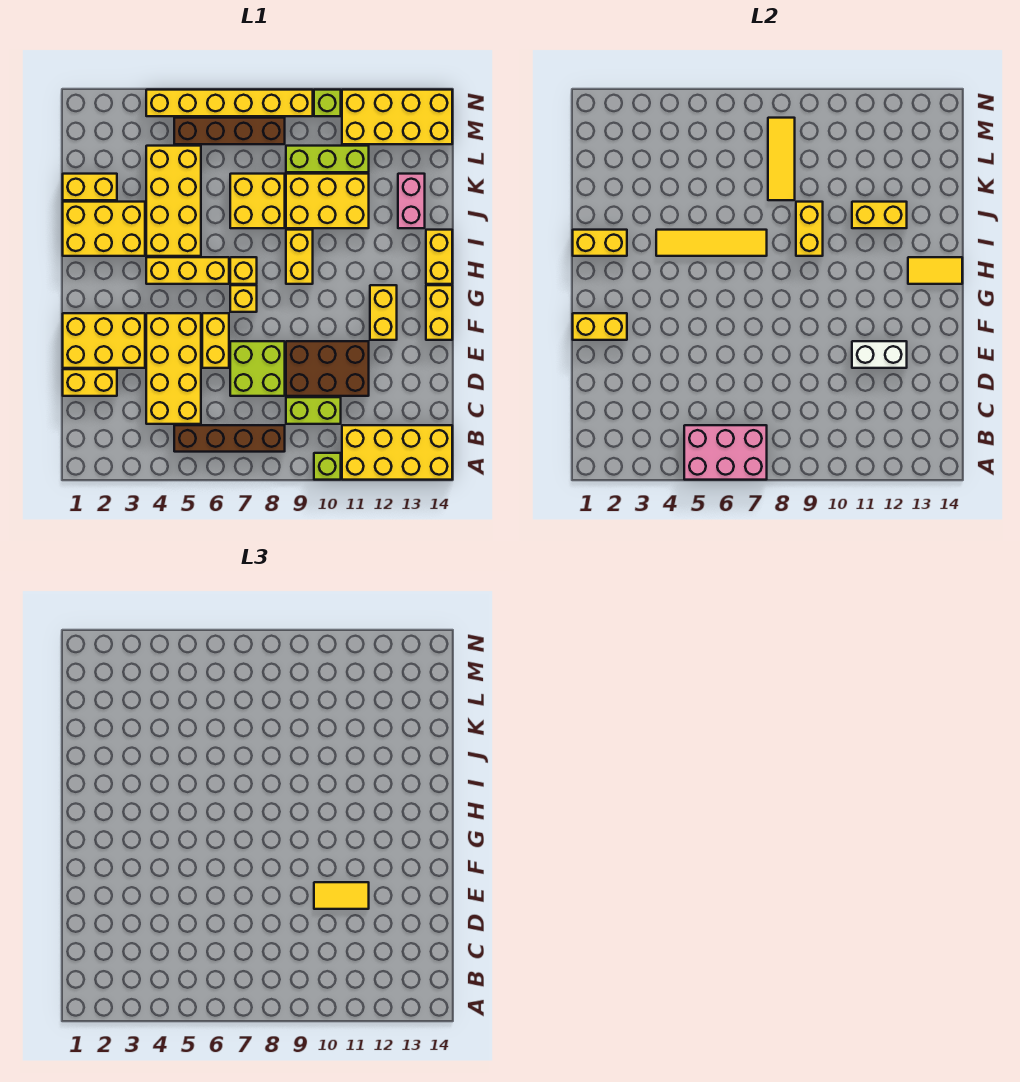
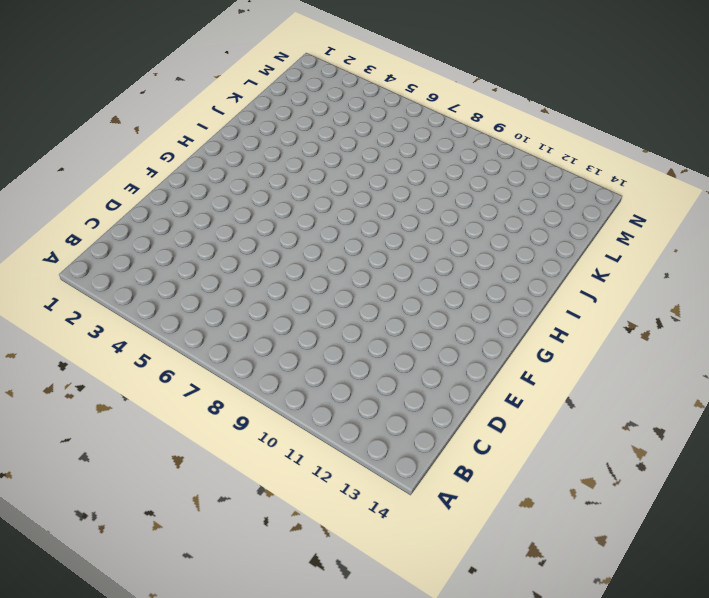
none -> lime 1x1 brick [314,453,341,480]
none -> yellow 2x4 brick [342,425,452,480]
none -> brown 1x4 brick [174,425,285,452]
none -> yellow 2x4 brick [146,313,201,424]

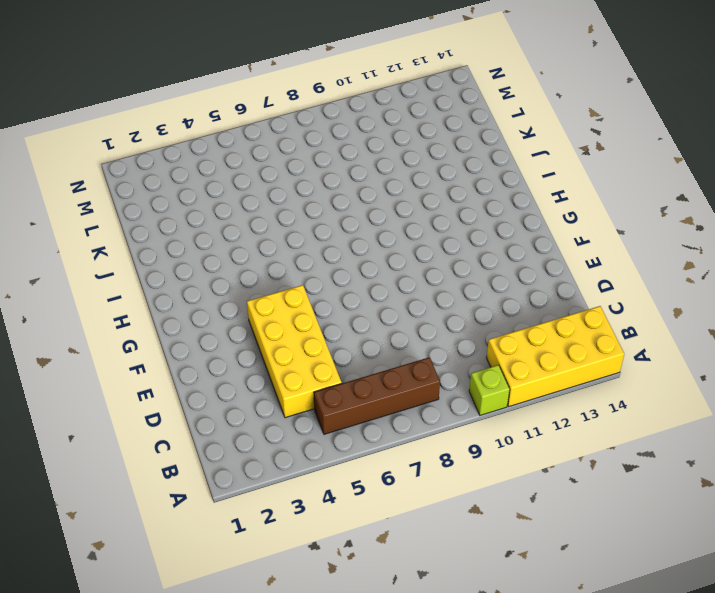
none -> lime 1x2 brick [286,397,341,424]
none -> yellow 1x2 brick [63,369,117,396]
none -> lime 2x2 brick [230,341,285,396]
none -> brown 2x3 brick [286,341,369,396]

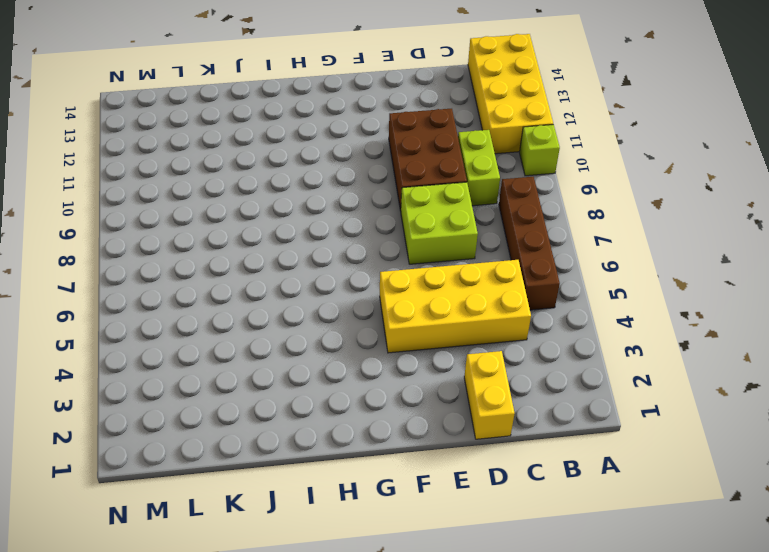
none -> yellow 2x3 brick [63,313,145,368]
none -> yellow 1x2 brick [202,313,229,368]
none -> yellow 1x2 brick [370,285,397,340]
none -> yellow 1x2 brick [426,285,452,340]

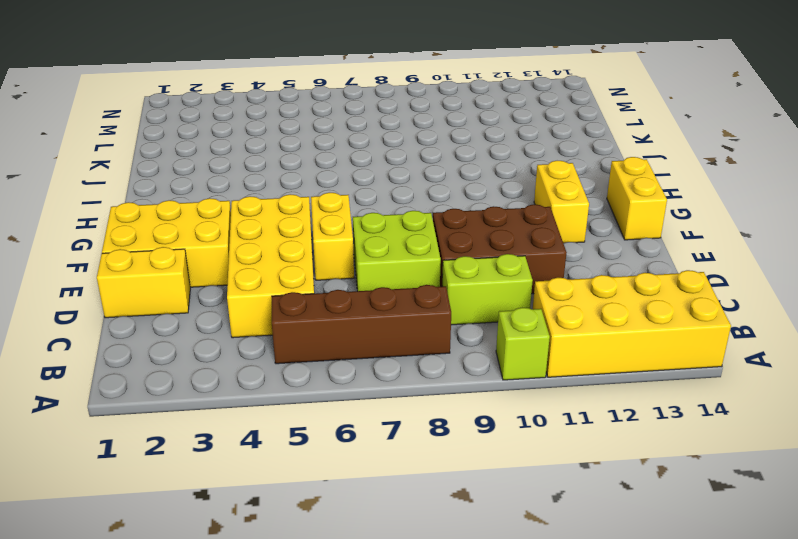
none -> yellow 1x1 brick [230,285,257,312]
none -> yellow 1x3 brick [146,257,229,284]
none -> yellow 1x1 brick [230,257,257,284]
none -> yellow 1x2 brick [286,230,313,284]

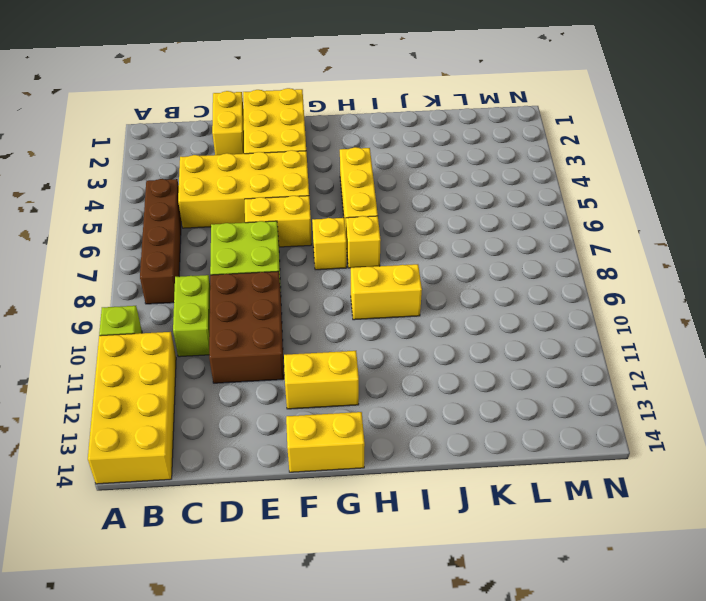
none -> yellow 1x2 brick [426,230,452,284]
none -> yellow 2x3 brick [63,202,145,256]
none -> yellow 2x4 brick [146,146,201,256]
none -> yellow 2x2 brick [230,174,285,228]

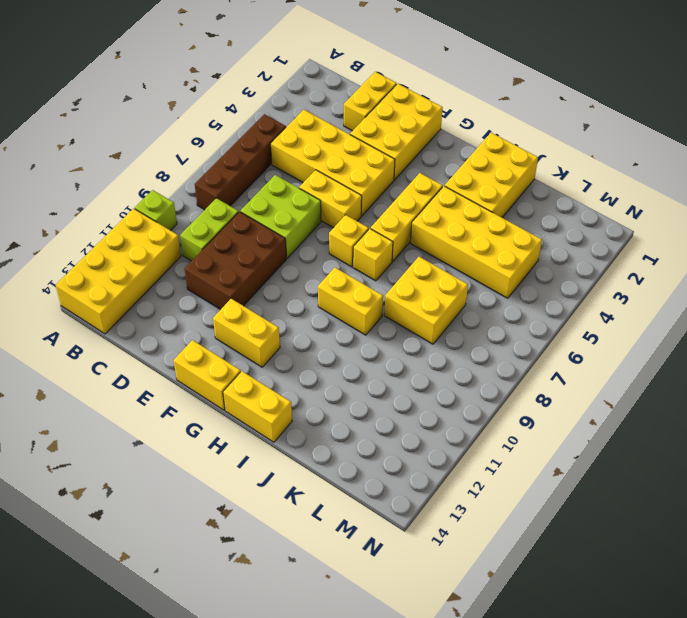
none -> yellow 2x3 brick [286,174,369,228]
none -> pink 1x2 brick [398,174,425,228]
none -> yellow 1x2 brick [63,174,117,200]
none -> lime 1x3 brick [286,146,369,172]

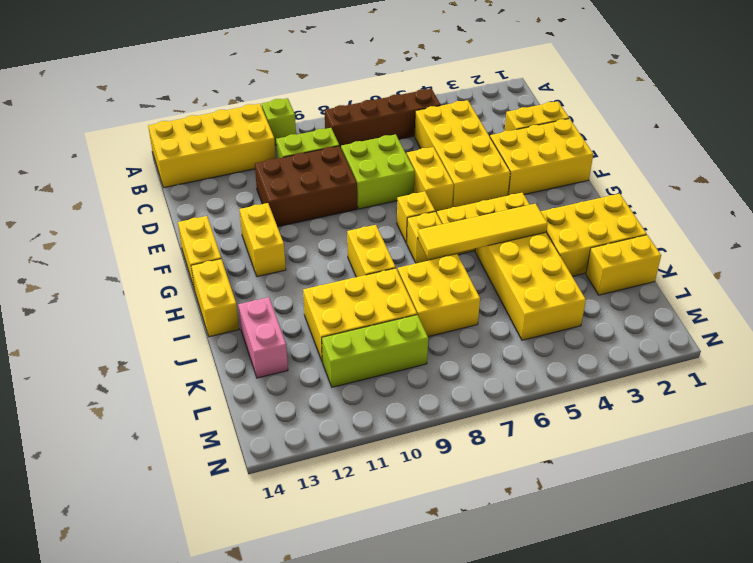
none -> brown 1x4 brick [174,118,285,144]
none -> yellow 2x4 brick [342,90,452,144]
none -> yellow 1x6 brick [146,90,313,116]
none -> lime 1x1 brick [314,90,341,116]

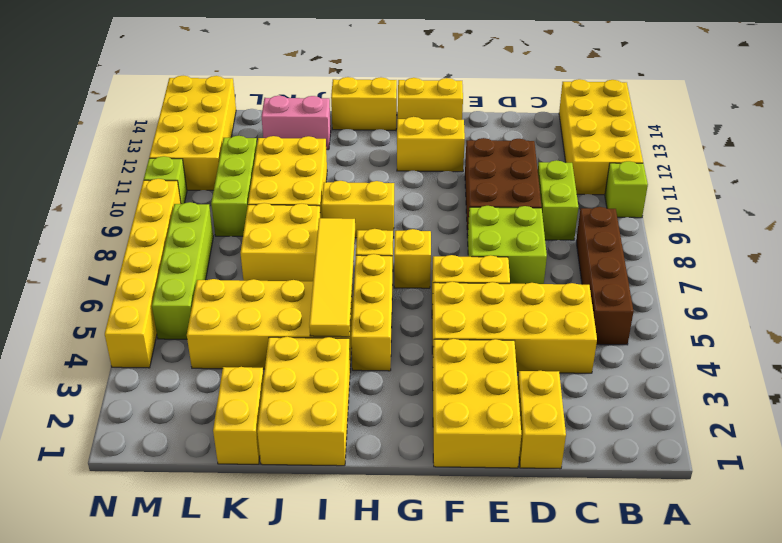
lime 1x4 brick [152,202,213,339] -> brown 1x4 brick [174,118,285,144]
none -> pink 2x3 brick [684,425,767,480]
none -> white 1x2 brick [852,341,907,368]
none -> yellow 1x2 brick [573,313,627,340]
none -> yellow 1x2 tile [908,257,962,284]

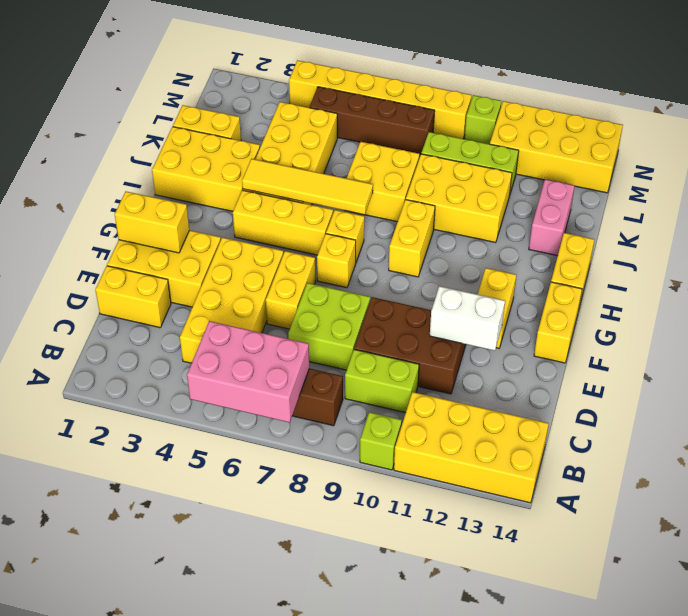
none -> yellow 1x2 tile [908,257,962,284]
none -> yellow 1x2 brick [573,230,627,256]
none -> yellow 1x2 brick [796,202,823,256]
none -> yellow 1x2 brick [852,202,907,228]

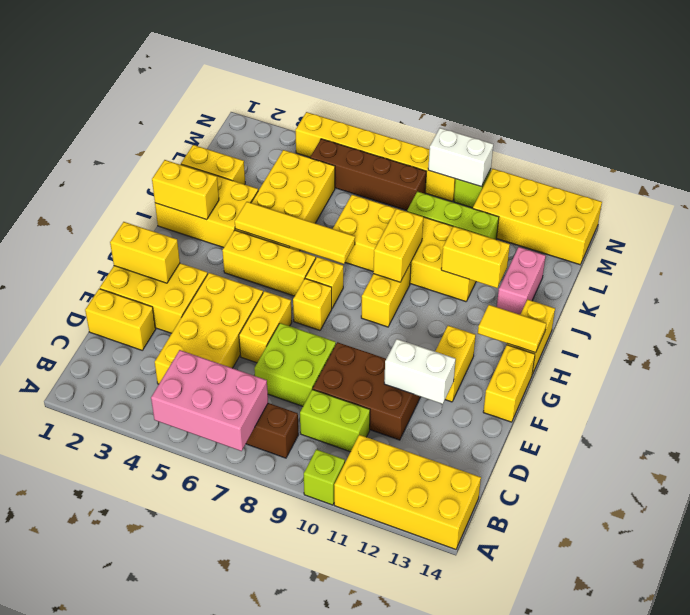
white 1x2 brick [428,128,493,187] -> none
none -> yellow 1x3 tile [768,118,795,200]
none -> yellow 1x2 tile [314,882,369,909]

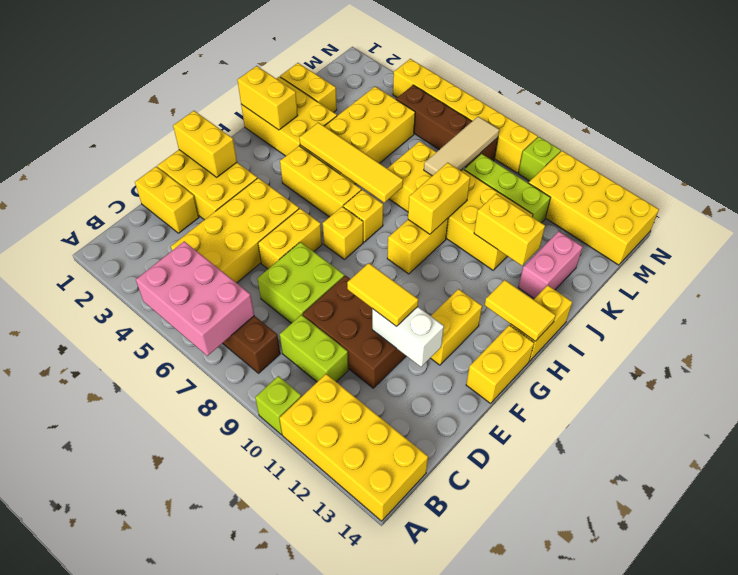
tan 1x3 tile [424,117,499,176] -> yellow 1x3 tile [768,118,795,200]

